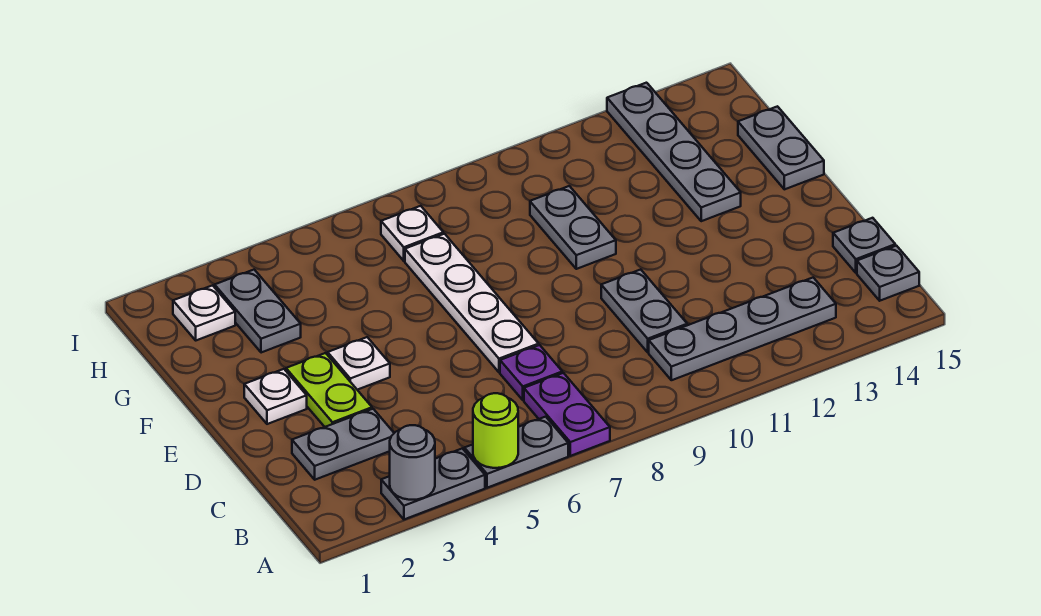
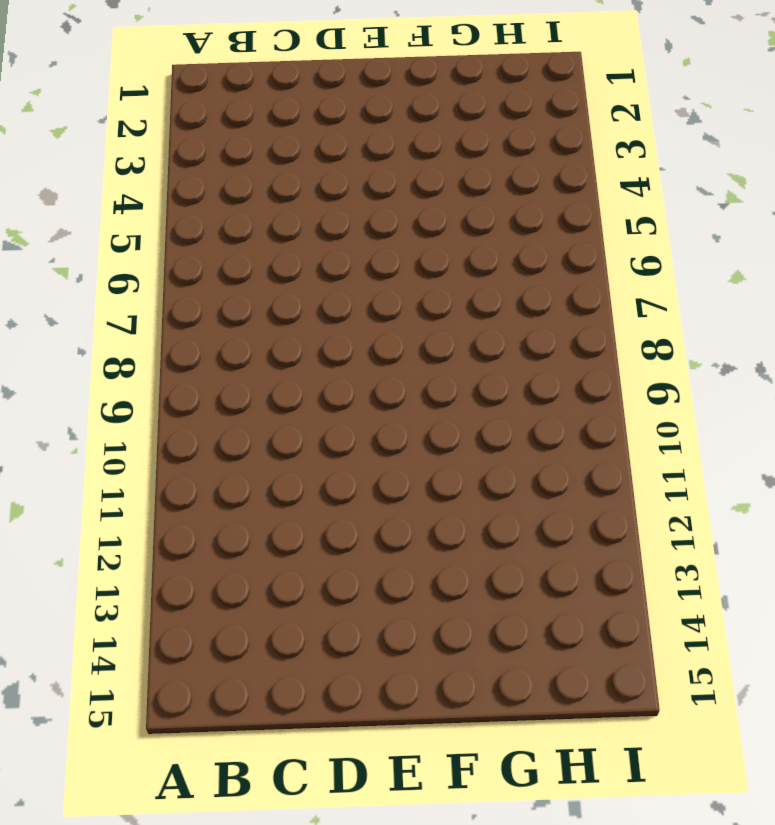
none -> grey 1x2 plate [381,448,485,519]
none -> grey 1x2 plate [464,417,568,488]
none -> purple 1x2 plate [524,373,610,456]

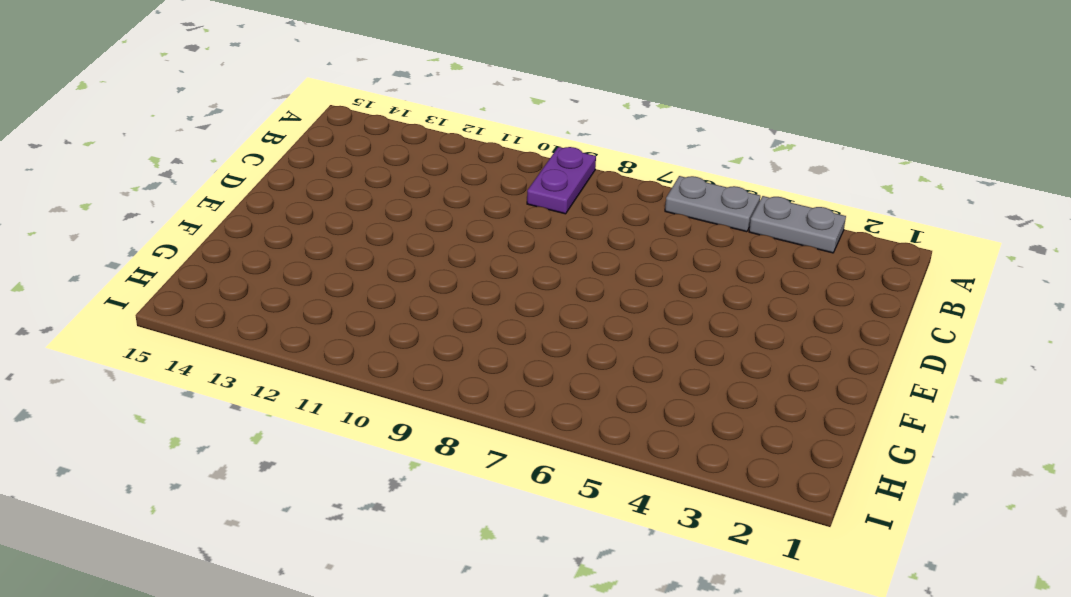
purple 1x2 plate [527,147,596,214] -> purple 1x2 plate moved to [524,373,610,456]
none -> grey 1x4 plate [649,278,836,380]
none -> grey 1x1 plate [857,246,919,301]
none -> grey 1x2 plate [292,409,394,480]

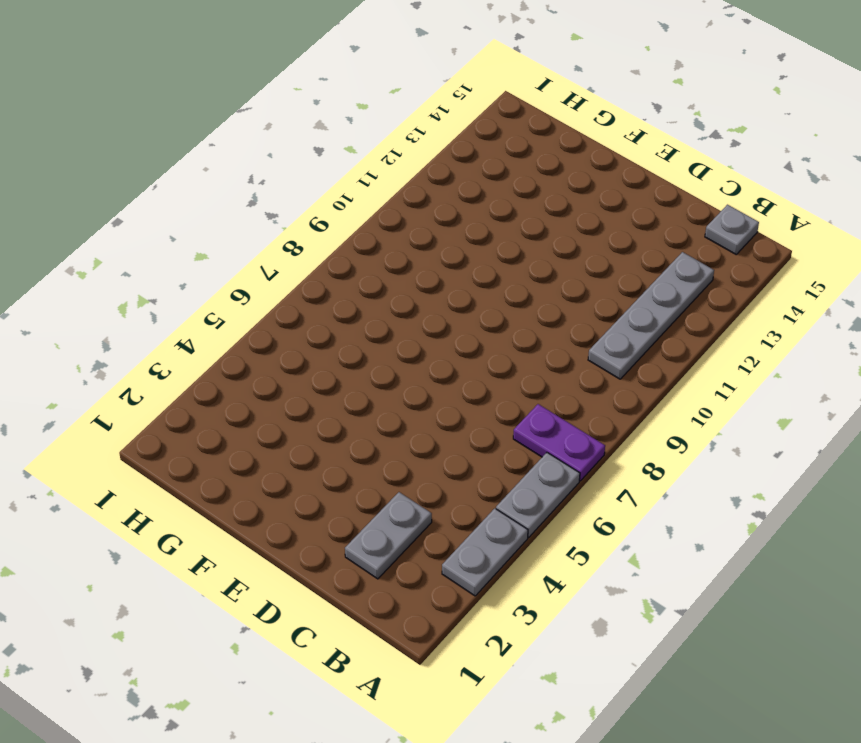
none -> purple 1x1 plate [500,345,562,400]
none -> grey 1x2 plate [601,269,687,352]
none -> grey 1x1 plate [833,218,895,273]

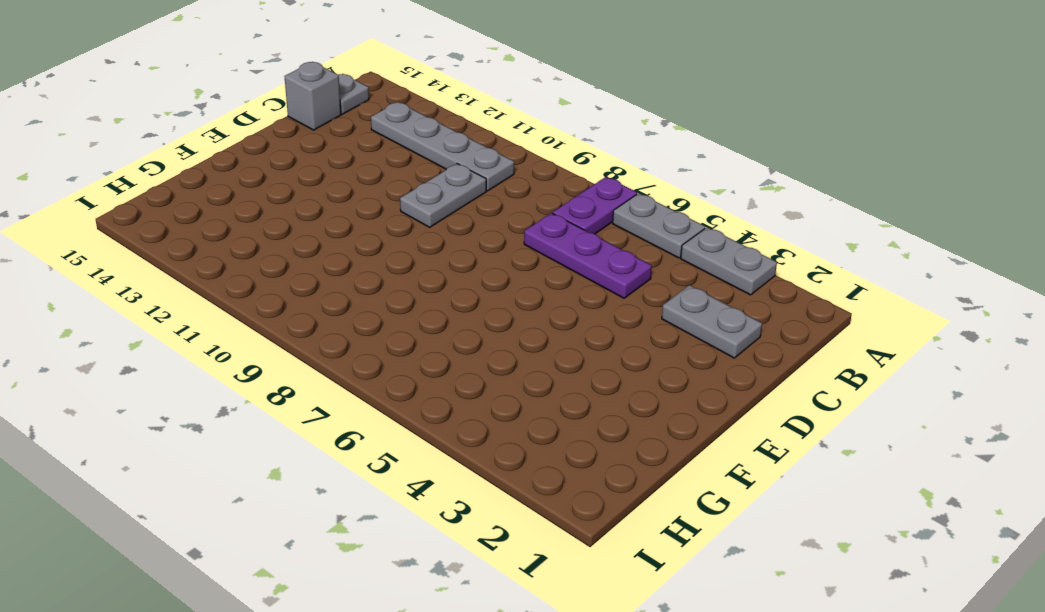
purple 1x3 plate [524,213,652,298] -> purple 1x1 plate [500,345,562,400]
grey 1x1 brick [284,62,341,130] -> grey 1x1 plate [833,218,895,273]
none -> lime 1x2 plate [286,353,372,427]
none -> white 1x4 plate [405,234,539,372]
none -> white 1x1 plate [244,369,307,424]

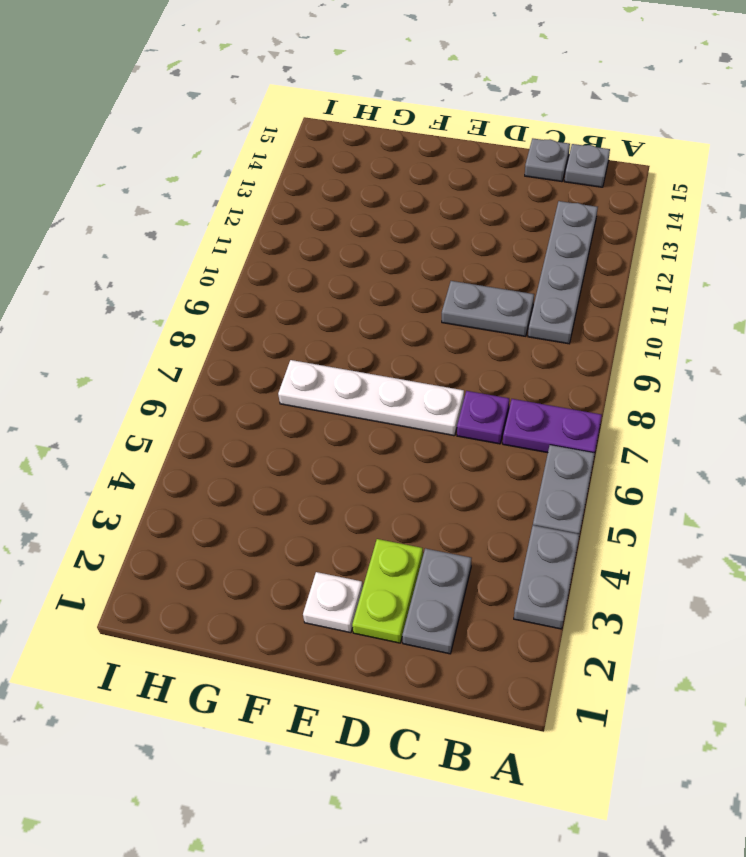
lime 1x2 plate [352,539,423,643] -> lime 1x2 plate turned to [286,353,372,427]
none -> white 1x1 plate [328,337,390,390]
none -> grey 1x2 plate [530,186,616,269]
none -> grey 1x4 plate [607,83,741,221]

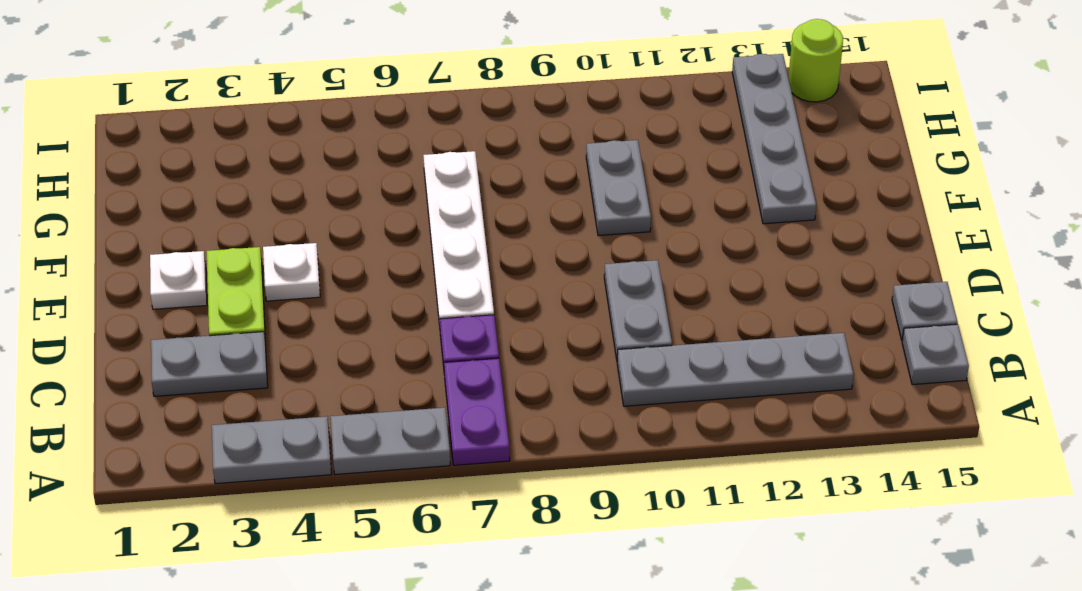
lime 1x1 round brick [789,19,843,102] -> lime 1x1 round brick moved to [473,393,518,468]
none -> grey 1x2 plate [738,106,824,189]
none -> grey 1x2 plate [215,270,301,353]
none -> white 1x1 plate [173,285,235,340]

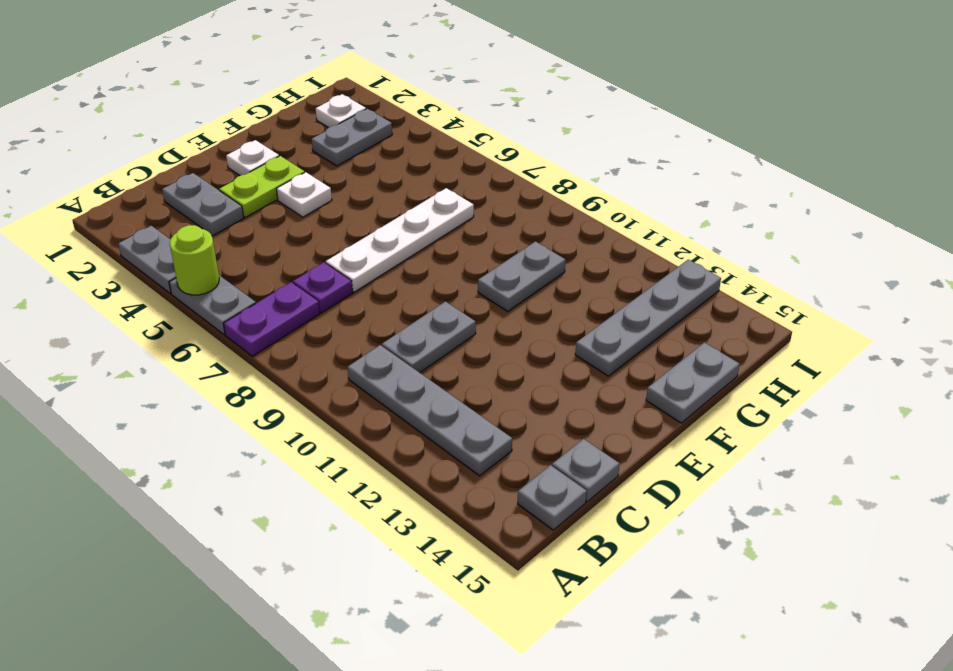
none -> white 1x1 plate [381,206,443,261]
none -> grey 1x1 round brick [390,425,435,500]

